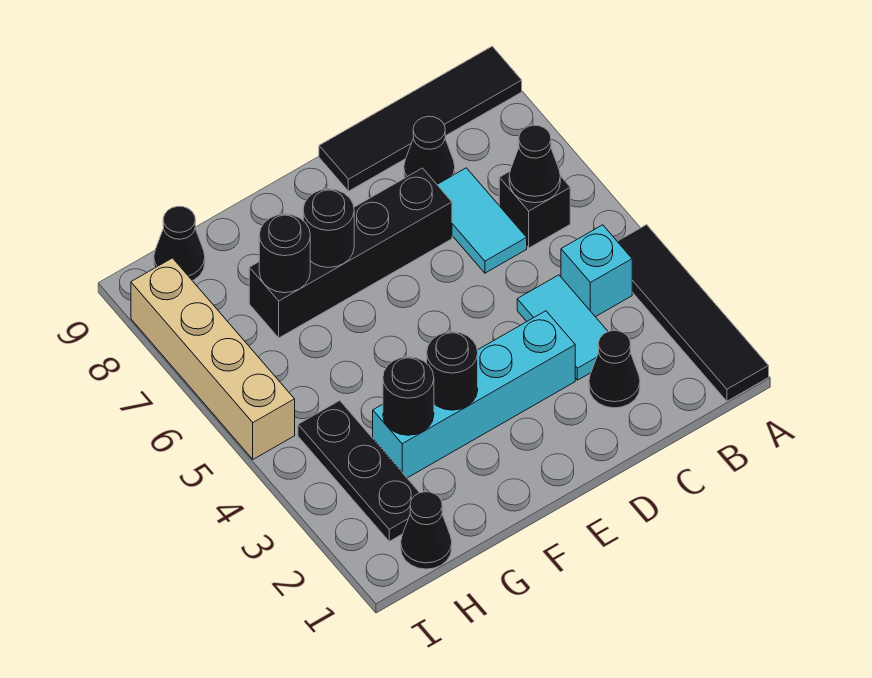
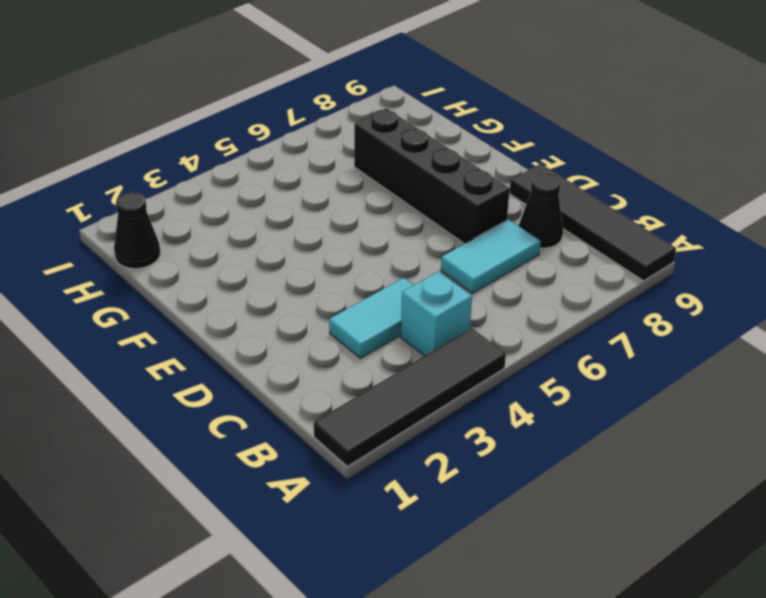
none -> black 1x1 brick [499,171,570,248]
none -> black 1x1 cone [589,331,640,408]
none -> cyan 1x4 brick [373,311,575,478]

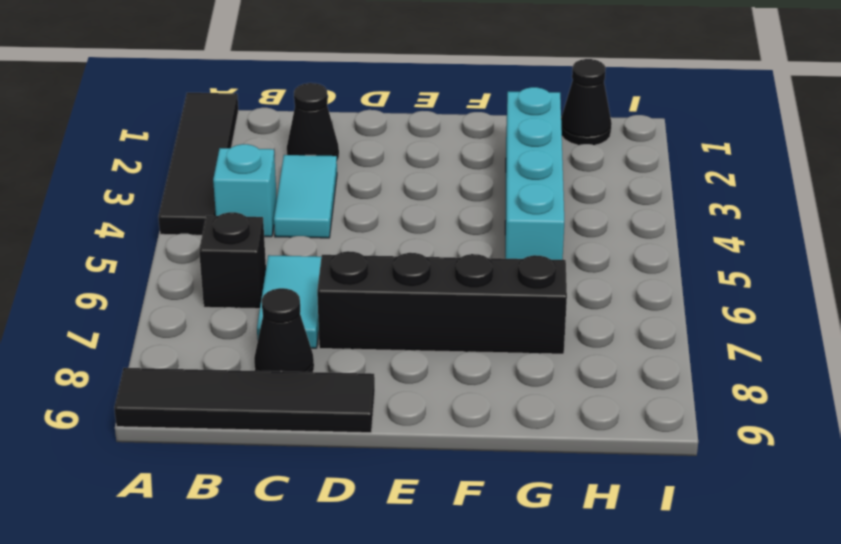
cyan 1x4 brick [505,87,564,260] -> cyan 1x4 brick turned to [373,311,575,478]
none -> black 1x3 plate [298,401,420,541]
none -> black 1x1 cone [154,206,205,281]
none -> tan 1x4 brick [131,258,295,459]

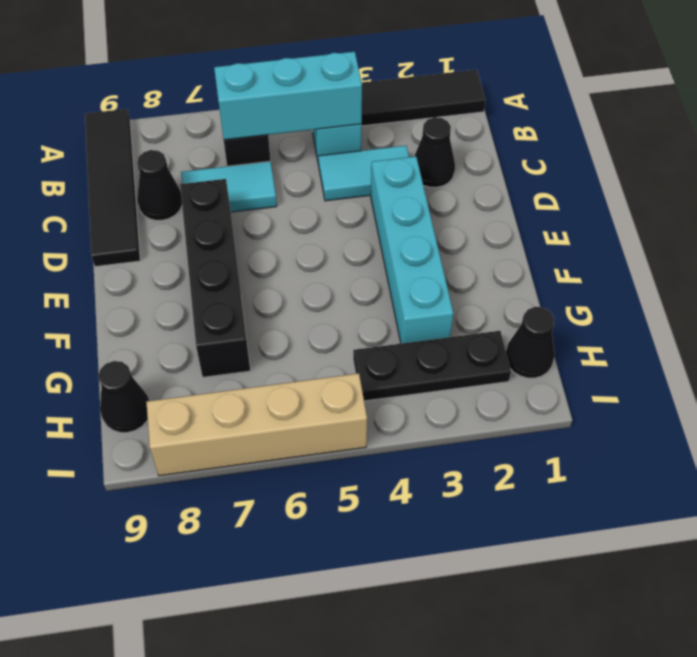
cyan 1x3 brick [214,52,362,140] -> black 1x1 cone [509,125,560,203]
none -> black 1x1 round brick [427,332,478,410]
none -> black 1x1 round brick [303,189,354,268]
none -> black 1x1 round brick [383,357,434,435]

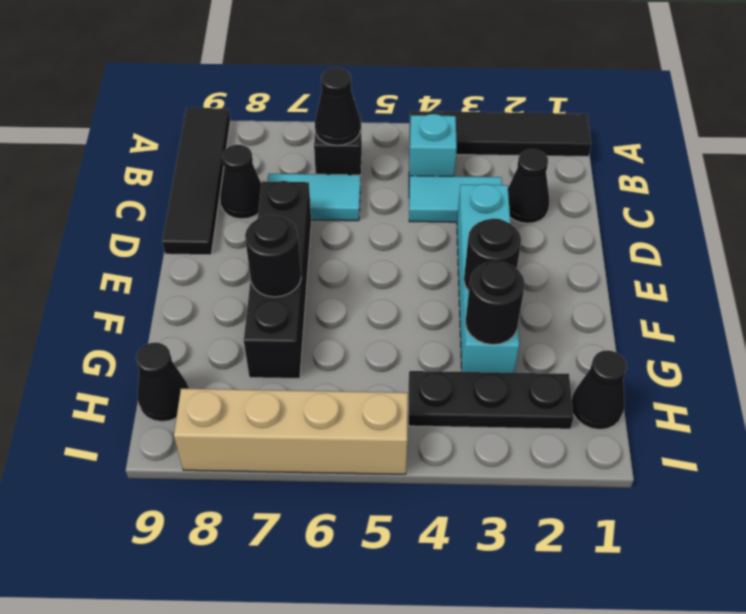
none -> black 1x1 round brick [259,214,310,293]

